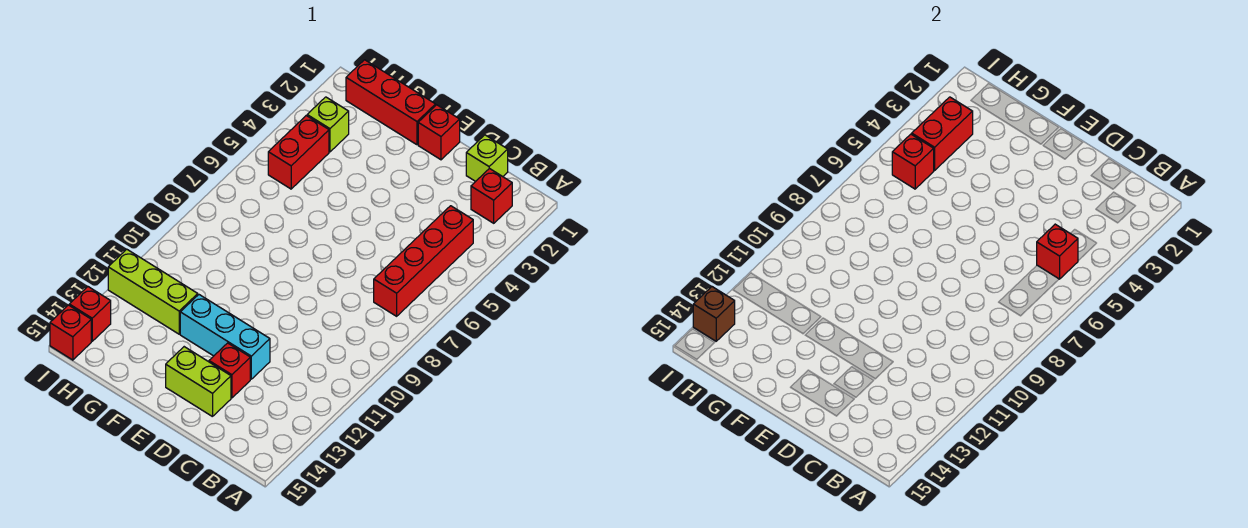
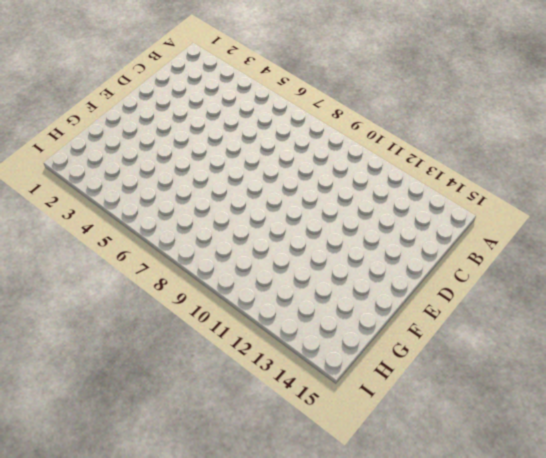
none -> red 1x1 brick [471,168,512,223]
none -> red 1x4 brick [374,206,473,316]
none -> lime 1x1 brick [466,135,508,181]

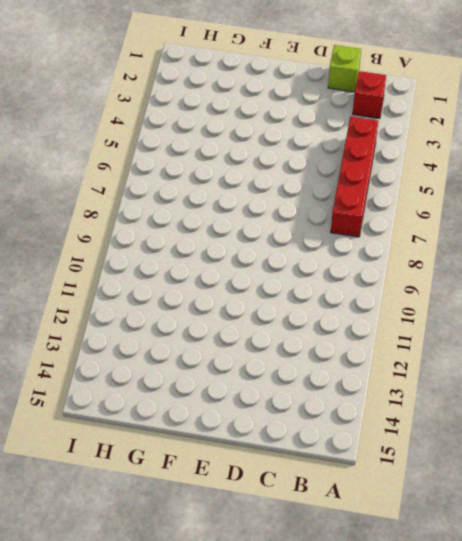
none -> cyan 1x3 brick [180,295,270,379]
none -> red 1x1 brick [209,343,250,398]
none -> lime 1x2 brick [166,347,231,417]

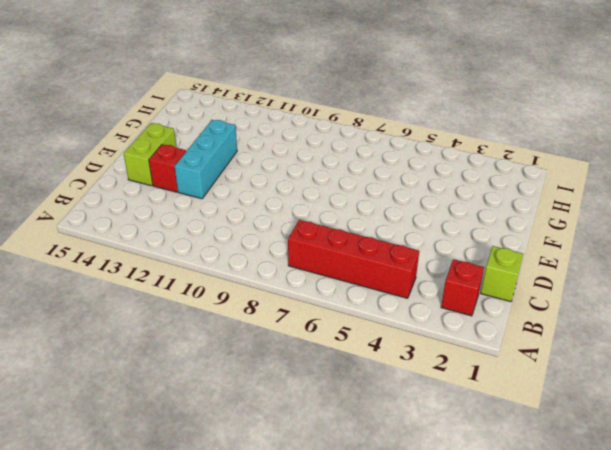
none -> red 1x1 brick [418,105,460,160]
none -> red 1x3 brick [346,60,436,145]
none -> lime 1x3 brick [108,249,198,334]

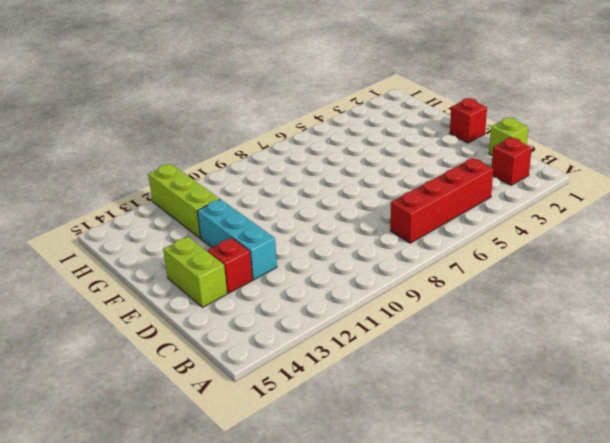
none -> red 1x3 brick [346,60,436,145]
none -> lime 1x1 brick [307,97,349,152]
none -> red 1x2 brick [268,116,329,189]

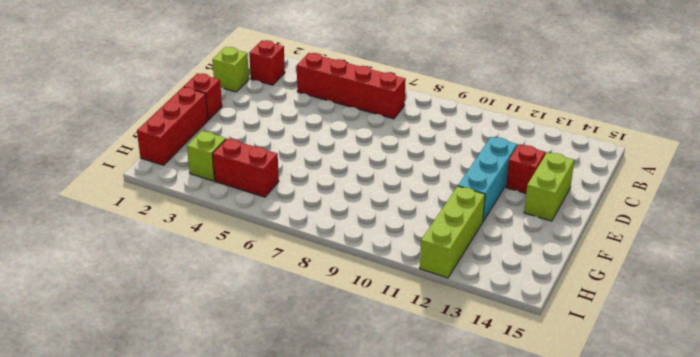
none -> red 1x1 brick [69,287,111,341]
none -> red 1x1 brick [50,305,91,360]
none -> red 1x1 brick [1037,224,1078,279]

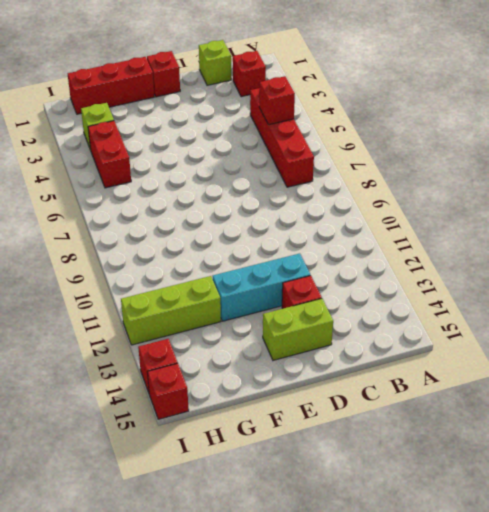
none -> red 1x2 brick [912,97,973,171]
none -> red 1x1 brick [892,134,934,189]
none -> brown 1x1 brick [693,287,735,341]

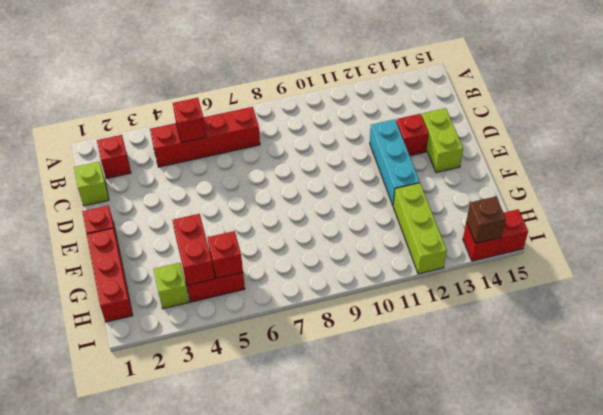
red 1x2 brick [172,214,215,285] -> red 1x2 brick turned to [912,97,973,171]

